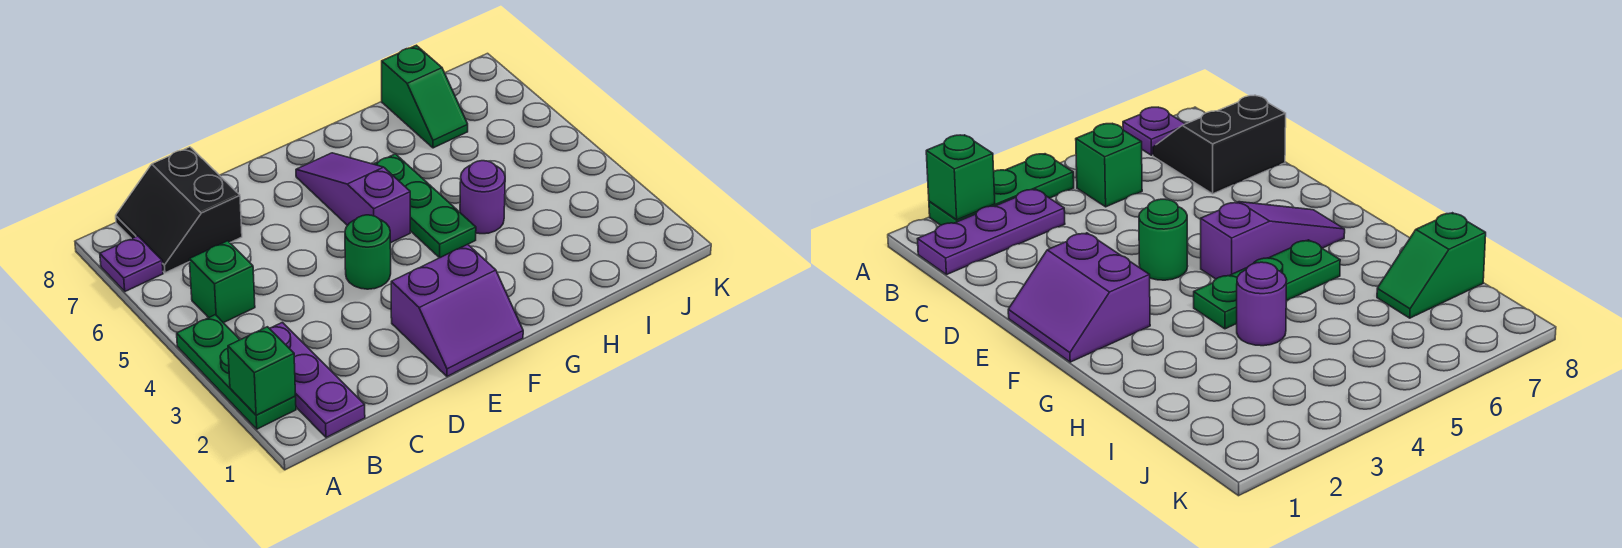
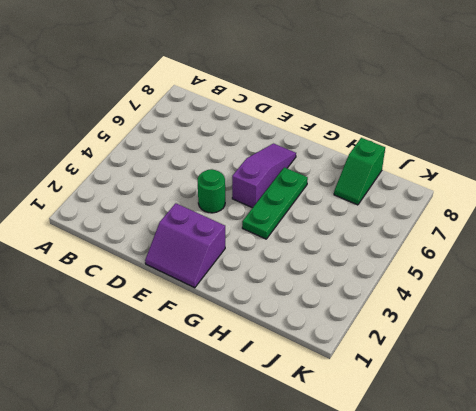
none -> green 1x3 plate [177,315,296,429]
none -> purple 1x1 plate [100,236,163,291]
none -> purple 1x3 plate [269,322,365,437]

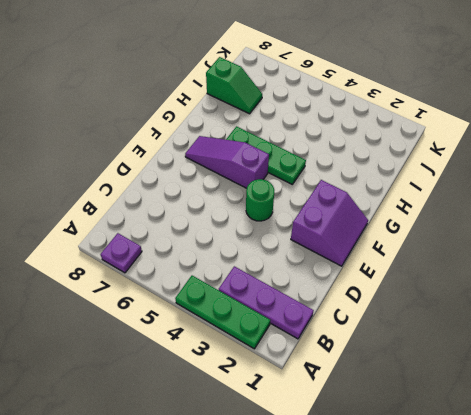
none -> green 1x1 brick [189,241,255,323]
none -> black 2x2 slope [116,147,242,273]
none -> purple 1x1 round brick [460,161,505,234]

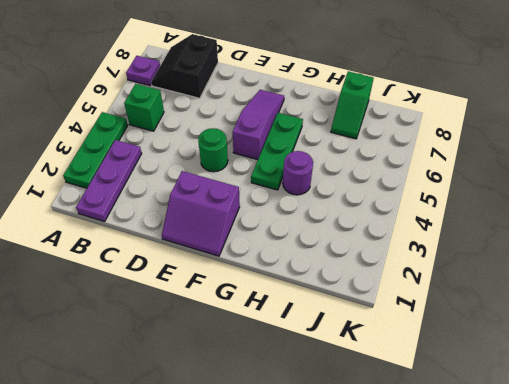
none -> green 1x1 brick [228,327,296,415]

